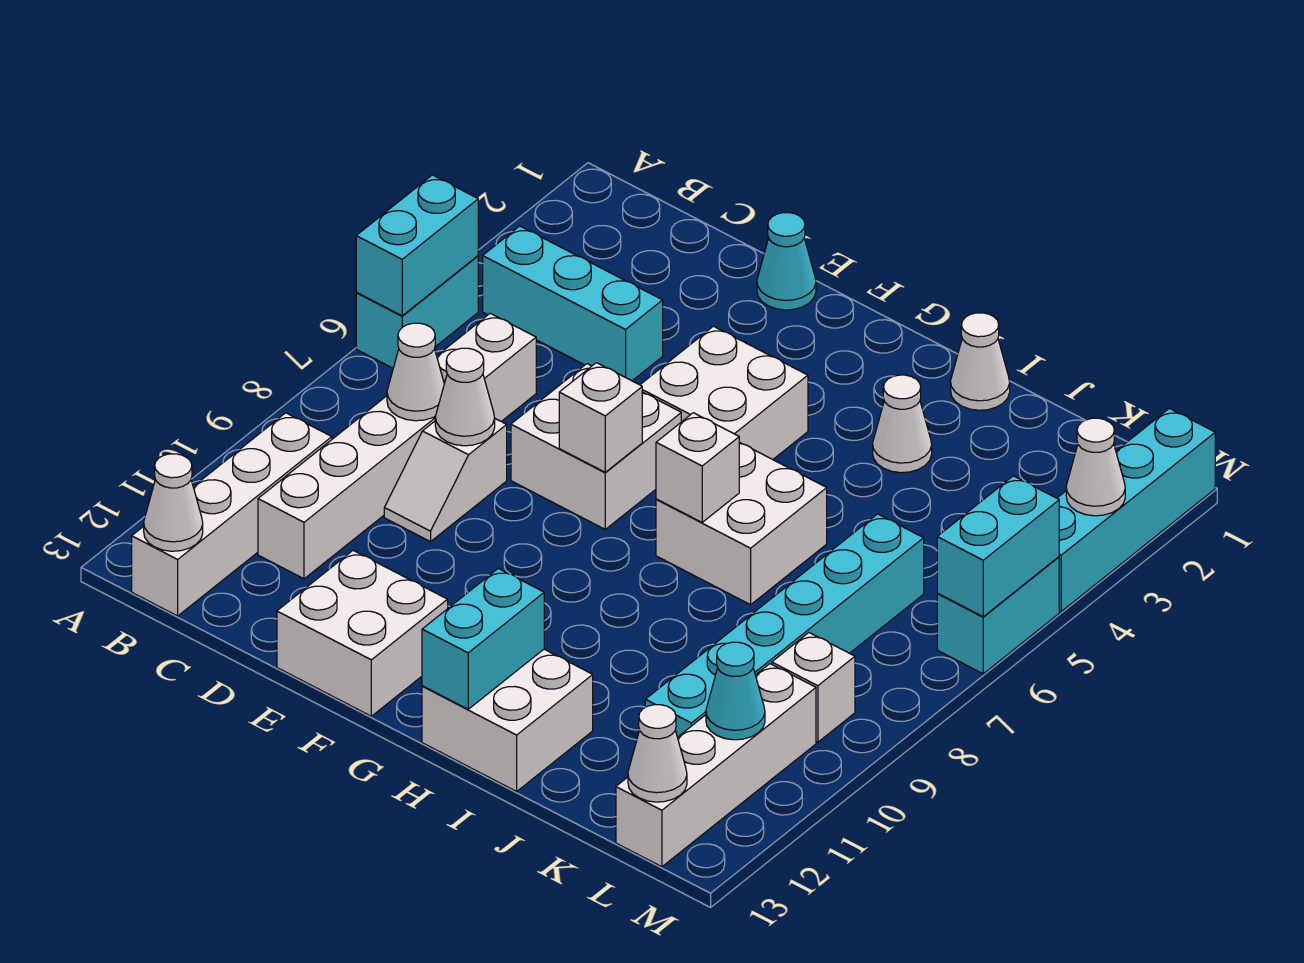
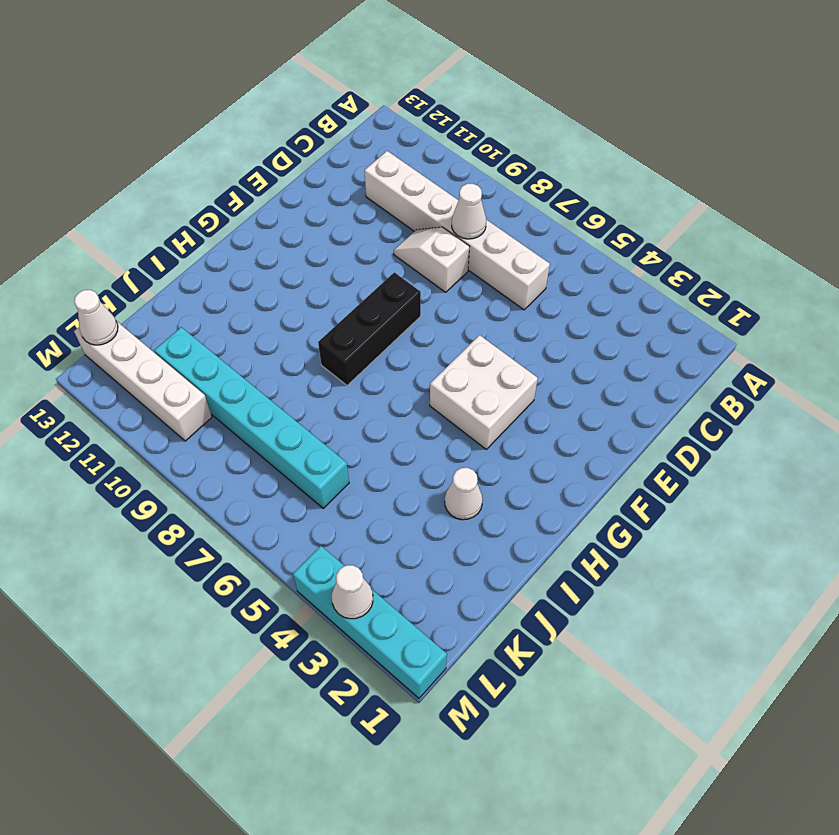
black 1x3 brick [318,272,421,386] -> none
none -> cyan 1x2 brick [356,256,478,368]
none -> cyan 1x3 brick [483,226,663,381]
none -> white 1x4 brick [132,413,332,616]

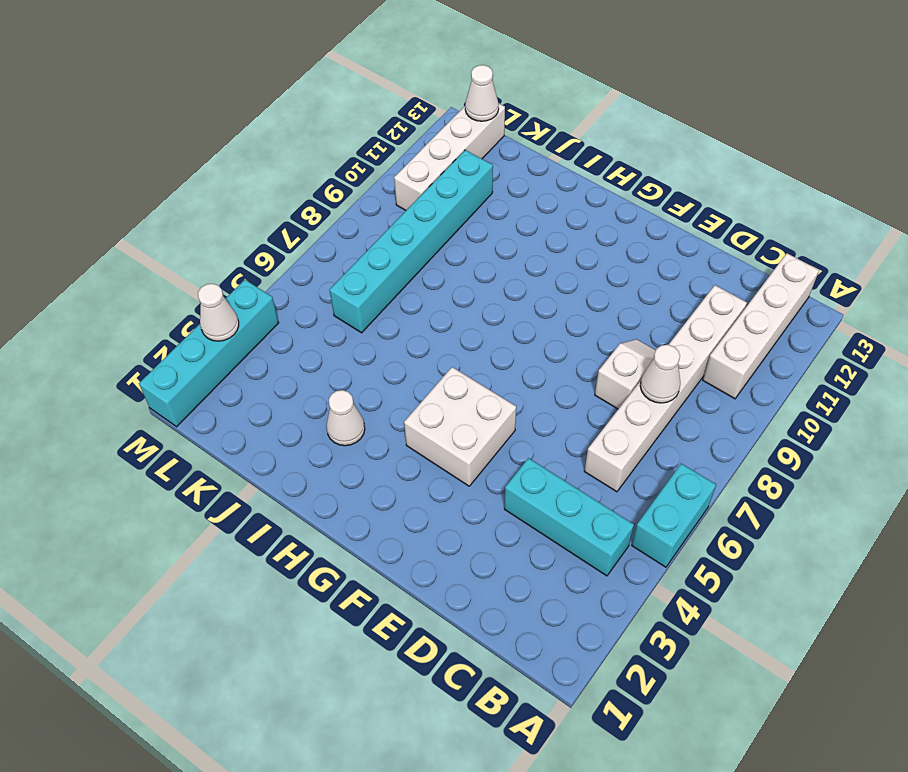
none -> cyan 1x1 cone [757,213,816,310]
none -> white 2x2 brick [511,364,681,529]
none -> white 2x2 brick [277,550,448,716]

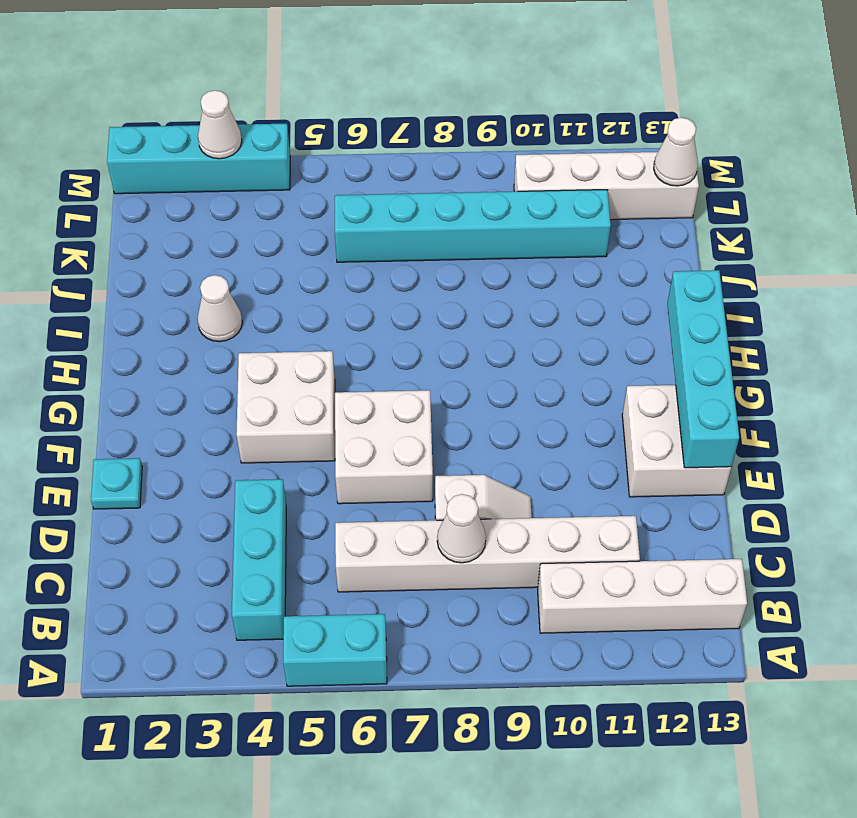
cyan 1x1 plate [91,458,142,509] -> cyan 1x1 cone [757,213,816,310]
cyan 1x4 brick [667,270,739,468] -> cyan 1x2 brick [422,568,544,709]
none -> white 2x2 brick [656,442,827,605]
none -> white 2x2 brick [422,649,593,791]
none -> white 1x1 cone [951,313,1010,410]

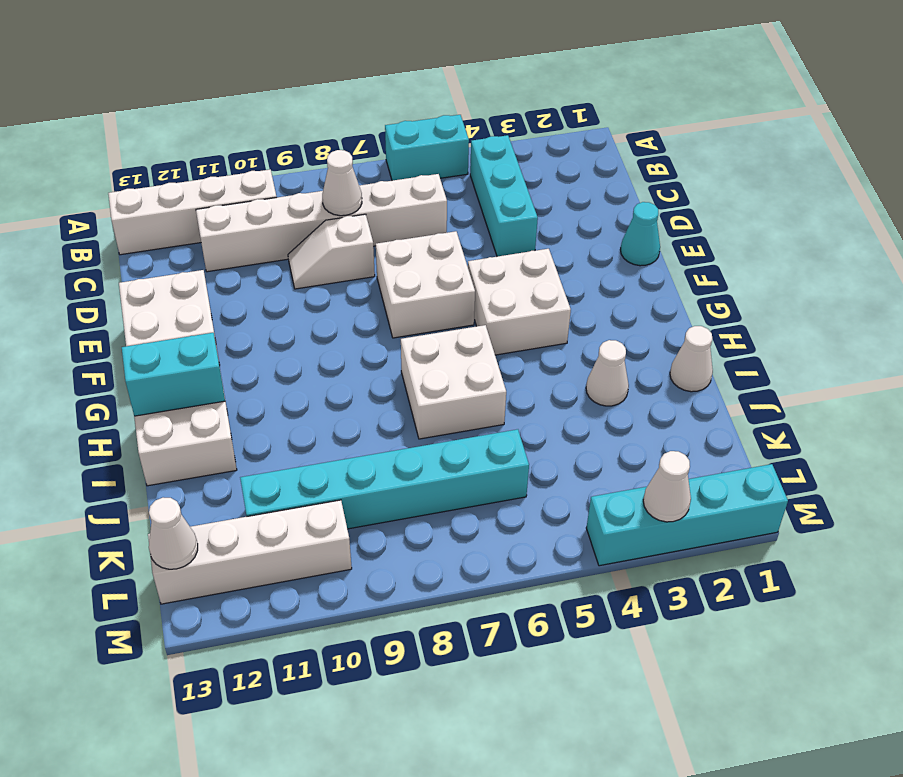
none -> white 1x1 brick [772,633,855,742]
none -> cyan 1x2 brick [937,557,1059,674]
none -> cyan 1x2 brick [356,175,478,316]

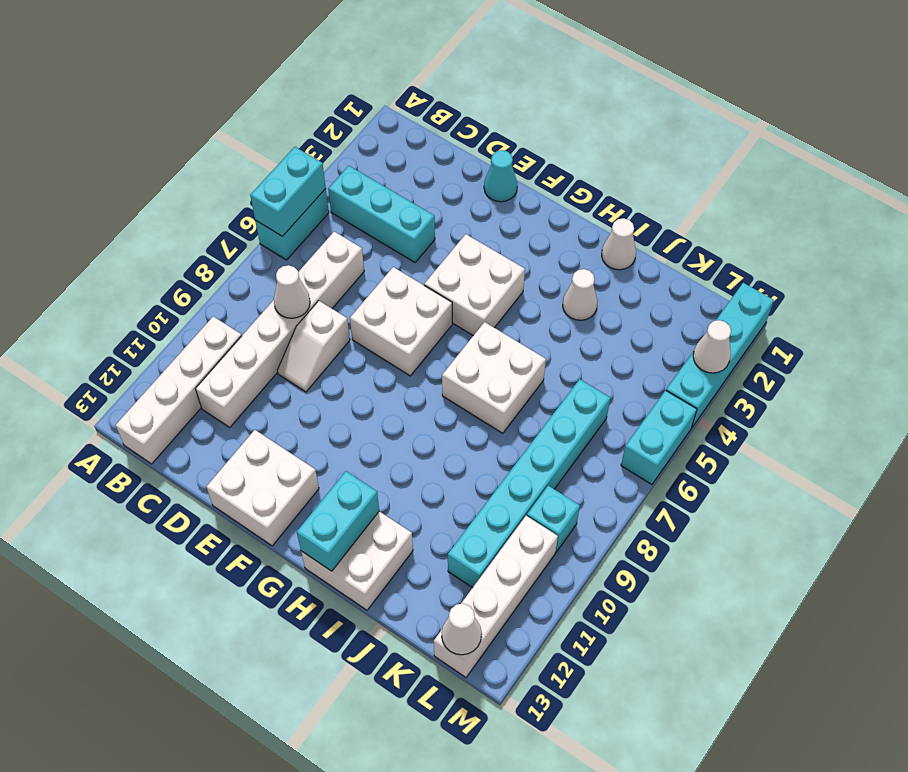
cyan 1x1 brick [527,486,580,552] -> white 1x1 brick [772,633,855,742]
none -> white 1x1 cone [144,454,203,551]
none -> white 1x1 cone [435,348,495,446]
none -> white 1x1 brick [559,363,642,472]

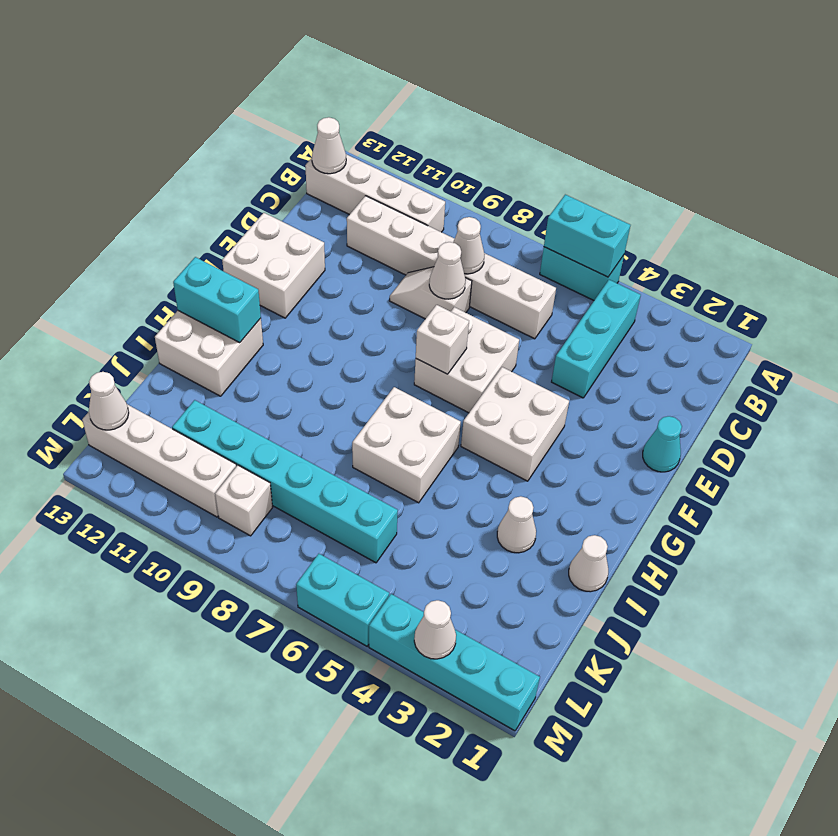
none -> white 1x1 brick [656,413,739,522]
none -> cyan 1x1 cone [706,642,765,740]
none -> cyan 1x2 brick [937,476,1059,617]

